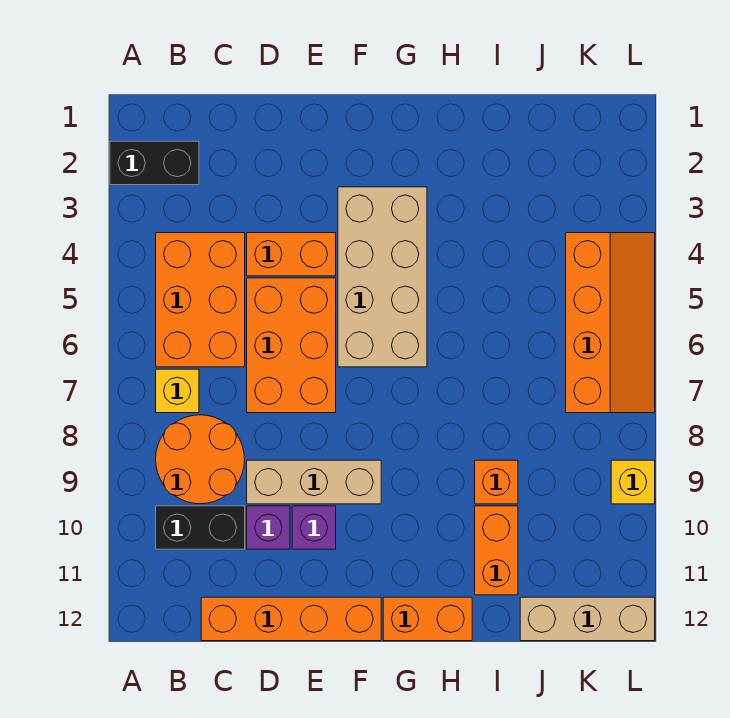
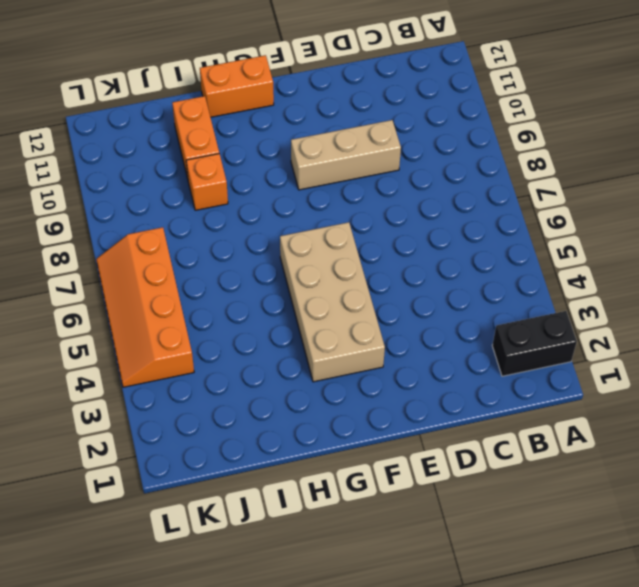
none -> orange 2x3 brick [156,233,245,367]
none -> yellow 1x1 brick [156,369,199,413]
none -> orange 2x2 round brick [156,415,245,504]

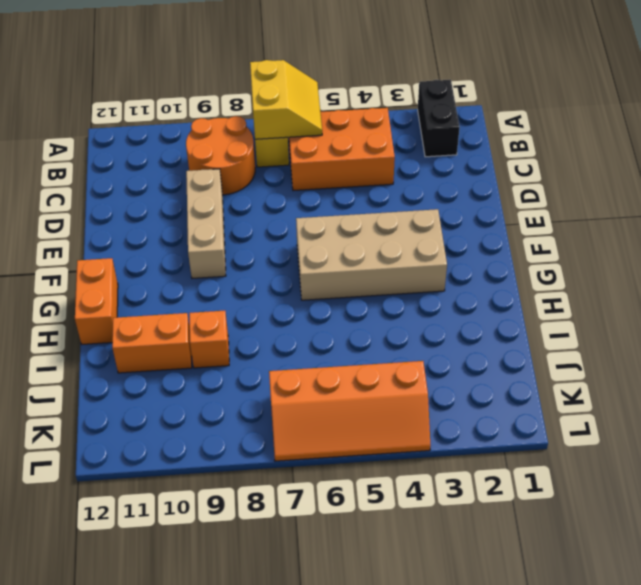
yellow 2x2 slope [250,60,322,139] -> none
none -> black 1x2 brick [156,506,245,549]
none -> orange 1x4 brick [201,597,381,641]
none -> orange 1x2 brick [247,233,336,276]

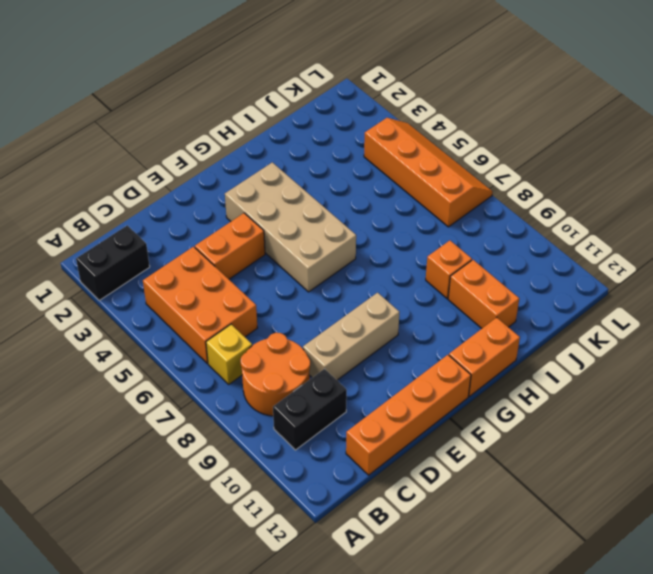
none -> orange 2x3 brick [247,278,336,413]
none -> purple 1x1 brick [247,506,290,549]
none -> purple 1x1 brick [292,506,336,549]

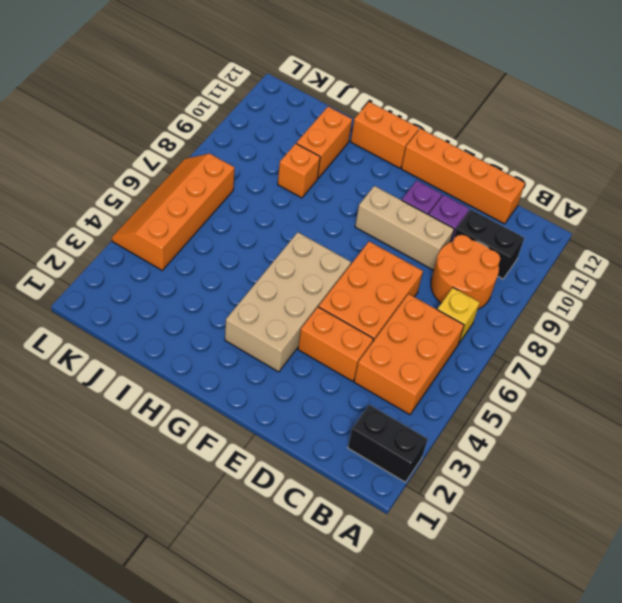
none -> tan 1x3 brick [520,597,655,641]
none -> yellow 1x1 brick [611,460,655,504]

